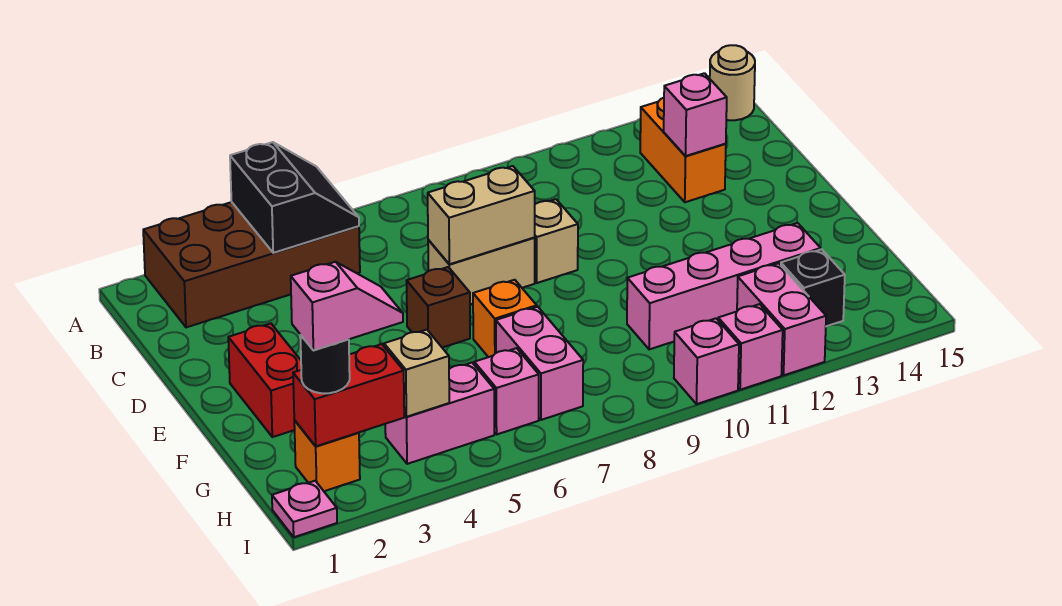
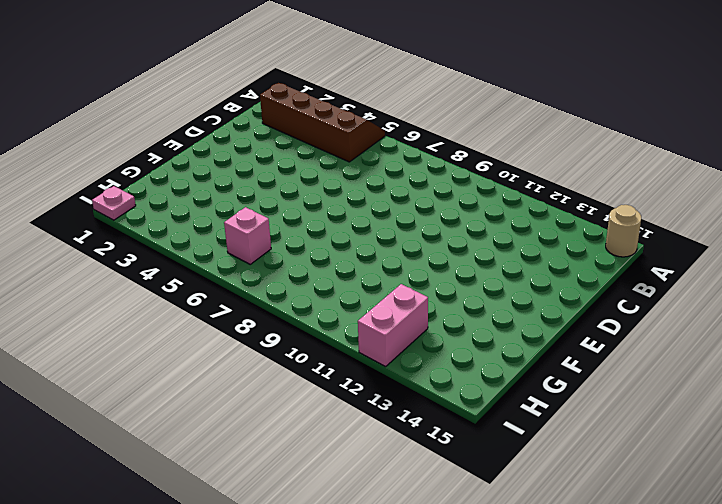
brown 2x4 slope [260,83,385,162] -> brown 2x4 brick [143,202,360,327]
none -> orange 1x2 brick [640,98,726,202]
none -> tan 1x2 brick [428,238,535,304]
none -> tan 1x1 brick [534,199,578,283]

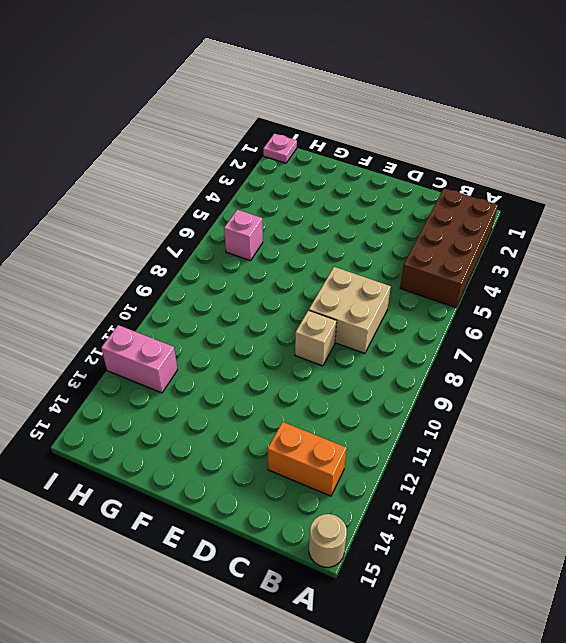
tan 2x2 brick [309,267,391,354] -> tan 1x2 brick [428,238,535,304]
none -> red 1x2 brick [228,323,301,437]
none -> brown 1x1 brick [406,267,470,348]
none -> orange 1x1 brick [473,280,537,357]

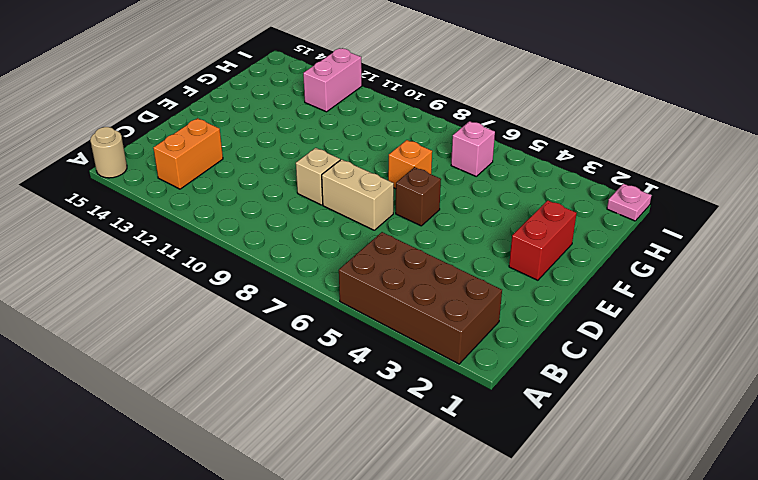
none -> pink 1x2 brick [496,307,583,420]
none -> pink 1x4 brick [627,223,821,349]
none -> orange 1x1 brick [294,420,360,491]

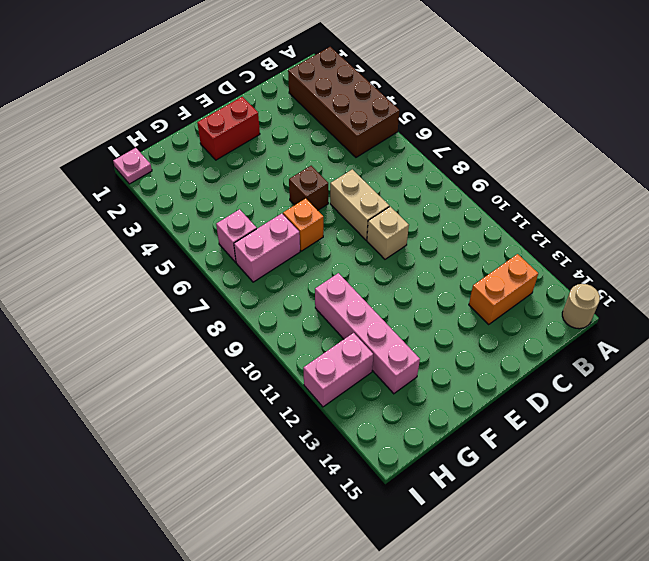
none -> orange 1x1 brick [294,420,360,491]
none -> pink 1x2 brick [385,363,494,464]
none -> black 1x1 brick [781,249,845,326]

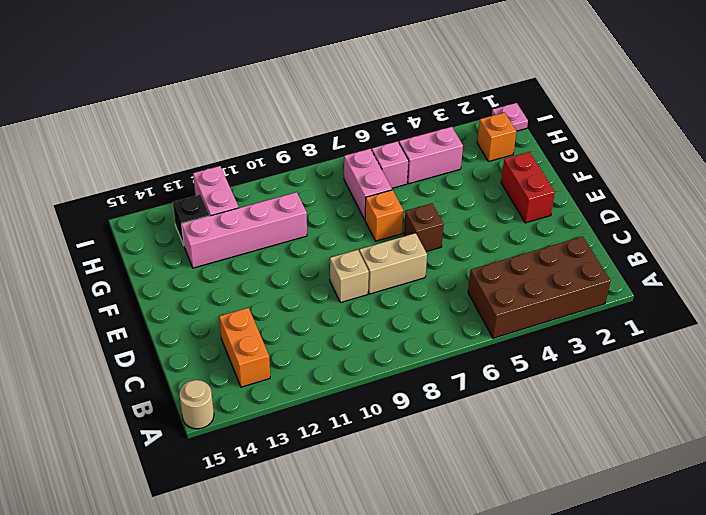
none -> pink 1x1 brick [674,318,739,404]
none -> pink 1x1 brick [718,304,783,390]
none -> black 2x2 slope [230,142,359,253]

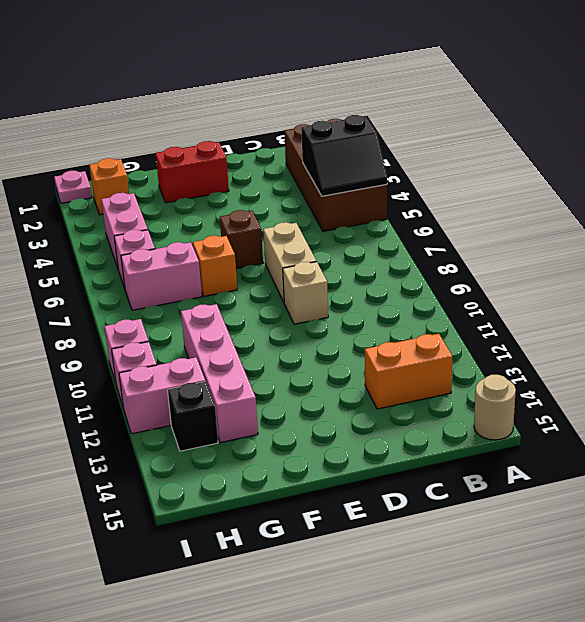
none -> pink 1x1 brick [664,73,727,156]
none -> tan 1x2 brick [428,166,535,264]
none -> red 1x2 brick [293,344,404,446]

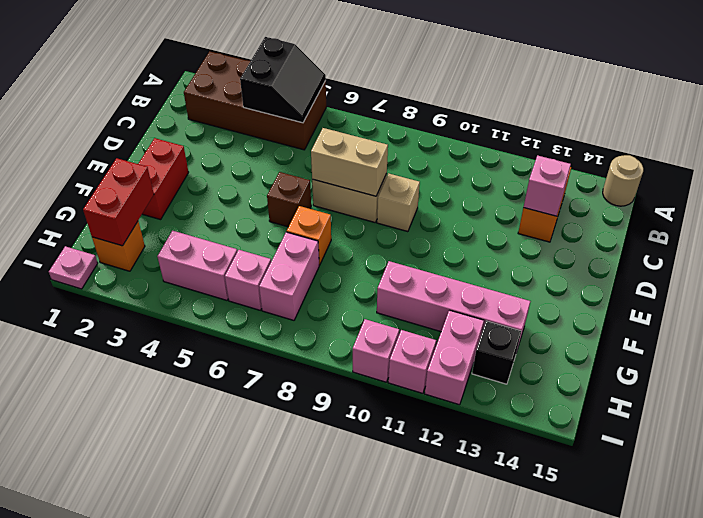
red 1x2 brick [83,158,154,246] -> red 1x2 brick turned to [293,344,404,446]
none -> tan 1x1 brick [384,330,449,417]
none -> black 1x1 round brick [300,335,350,393]
none -> pink 1x2 slope [291,262,403,351]

